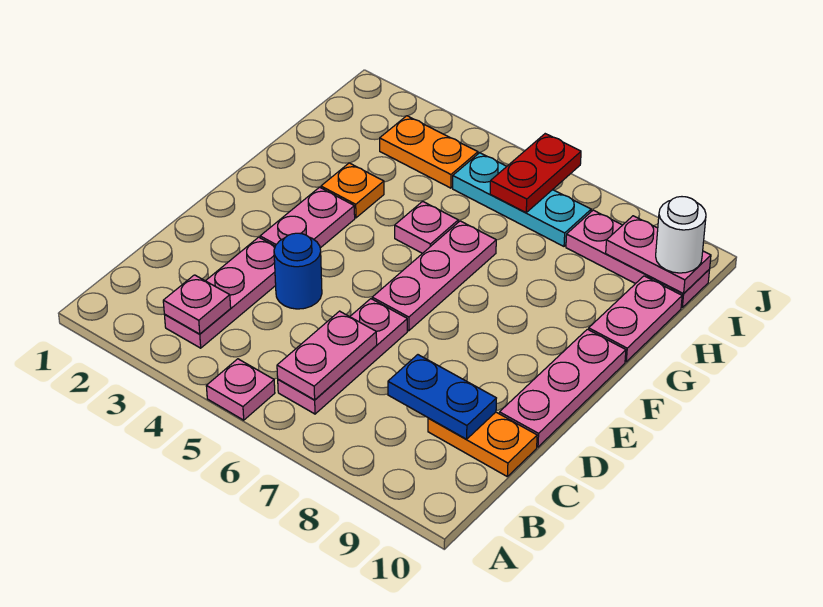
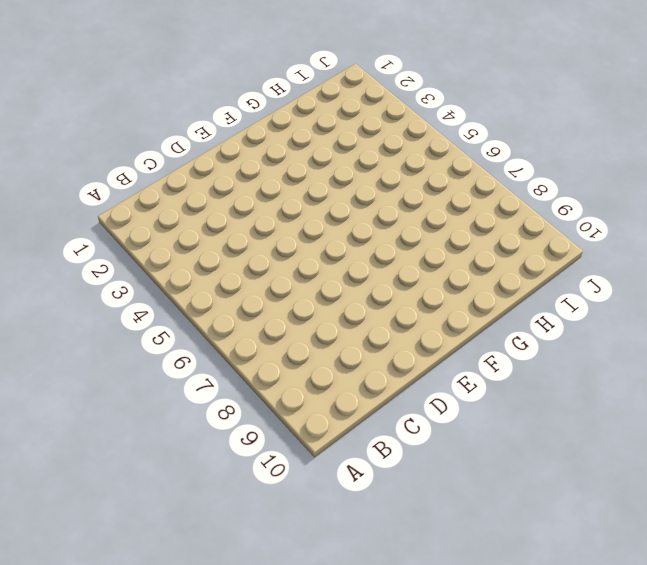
none -> pink 1x1 plate [206,359,275,420]
none -> pink 1x3 plate [165,237,276,348]
none -> pink 1x3 plate [278,299,407,414]

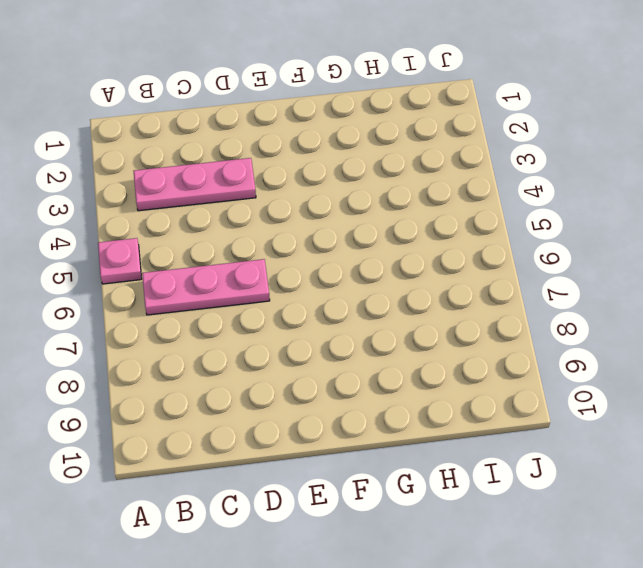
none -> orange 1x2 plate [428,412,537,476]
none -> blue 1x1 round brick [274,233,322,309]
none -> pink 1x3 plate [499,329,626,447]

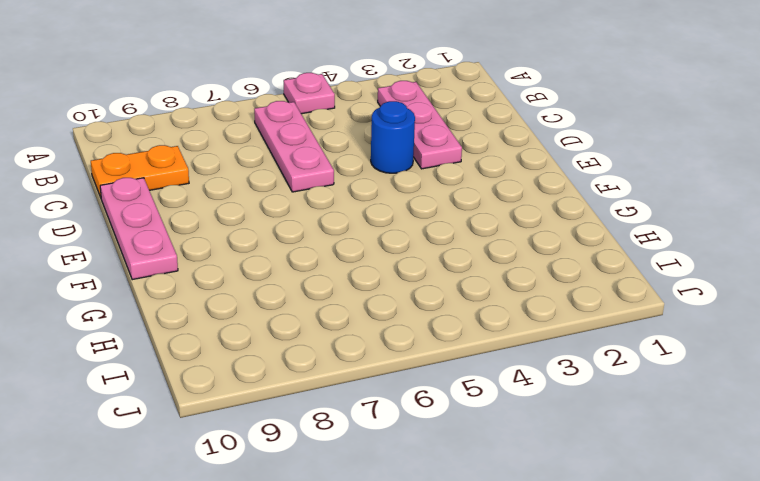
none -> pink 1x2 plate [260,187,355,248]
none -> pink 1x3 plate [372,221,496,331]
none -> orange 1x1 plate [321,163,384,218]

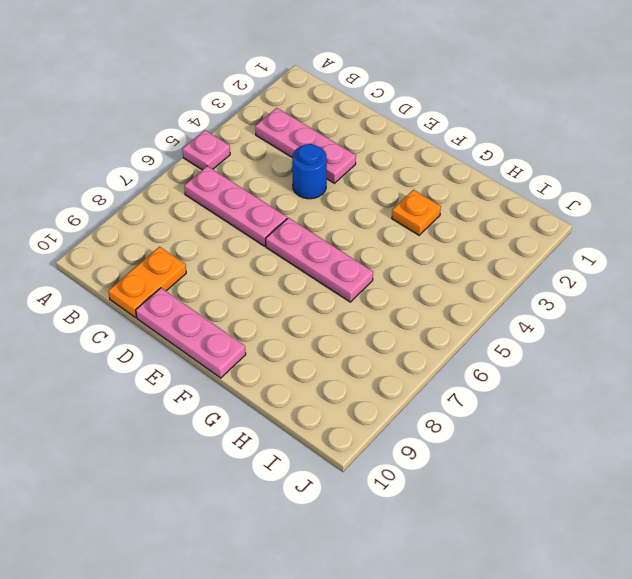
none -> pink 1x2 plate [260,187,355,248]
none -> pink 1x1 plate [395,201,458,253]
none -> pink 1x2 plate [589,276,682,362]

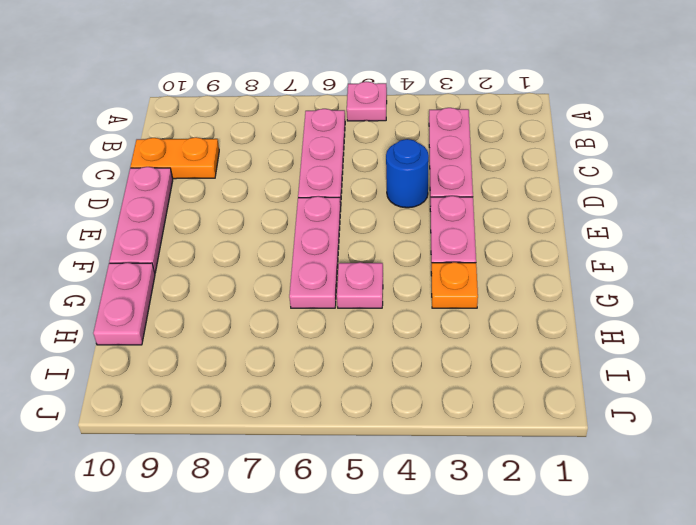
none -> orange 1x2 plate [380,116,478,188]
none -> cyan 1x3 plate [453,153,591,246]
none -> pink 1x3 plate [566,210,710,307]

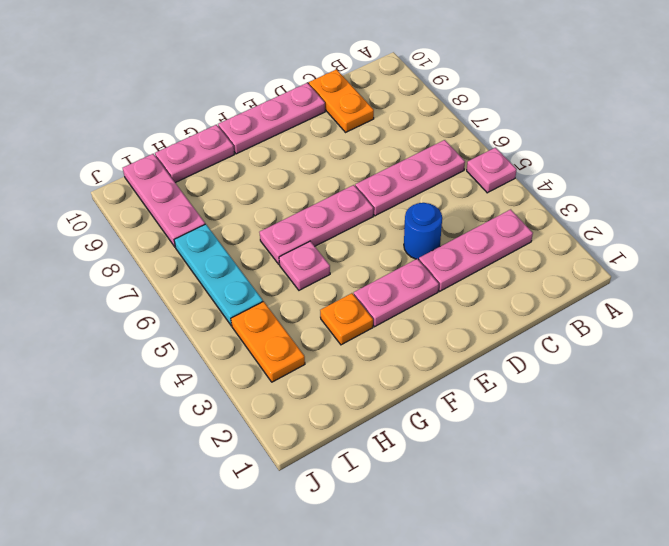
none -> pink 1x1 plate [163,275,231,334]
none -> pink 1x2 plate [277,311,377,400]
none -> blue 1x2 plate [388,355,496,439]

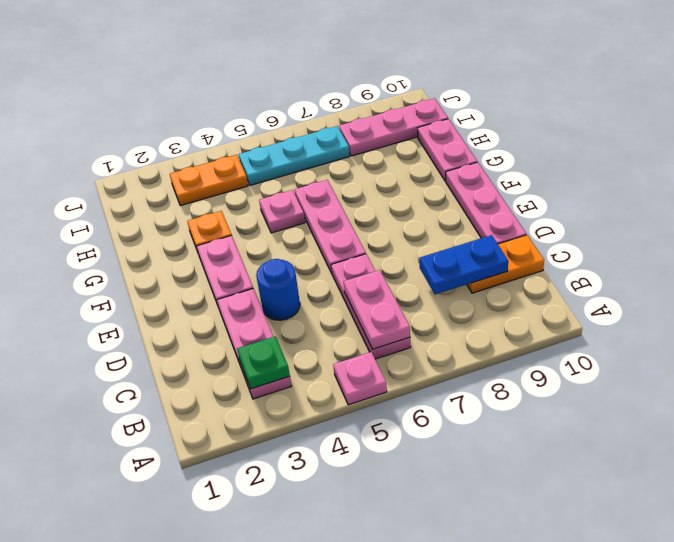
green 1x1 plate [237,336,290,389] -> pink 1x1 plate [163,275,231,334]
none -> red 1x2 plate [490,134,581,213]
none -> pink 1x2 plate [606,216,711,294]
none -> white 1x1 round brick [656,197,706,273]

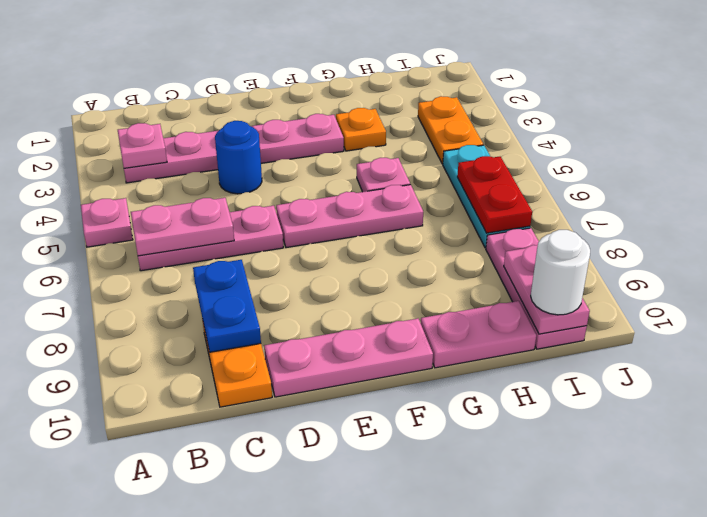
red 1x2 plate [457,156,532,233] -> red 1x2 plate turned to [490,134,581,213]

